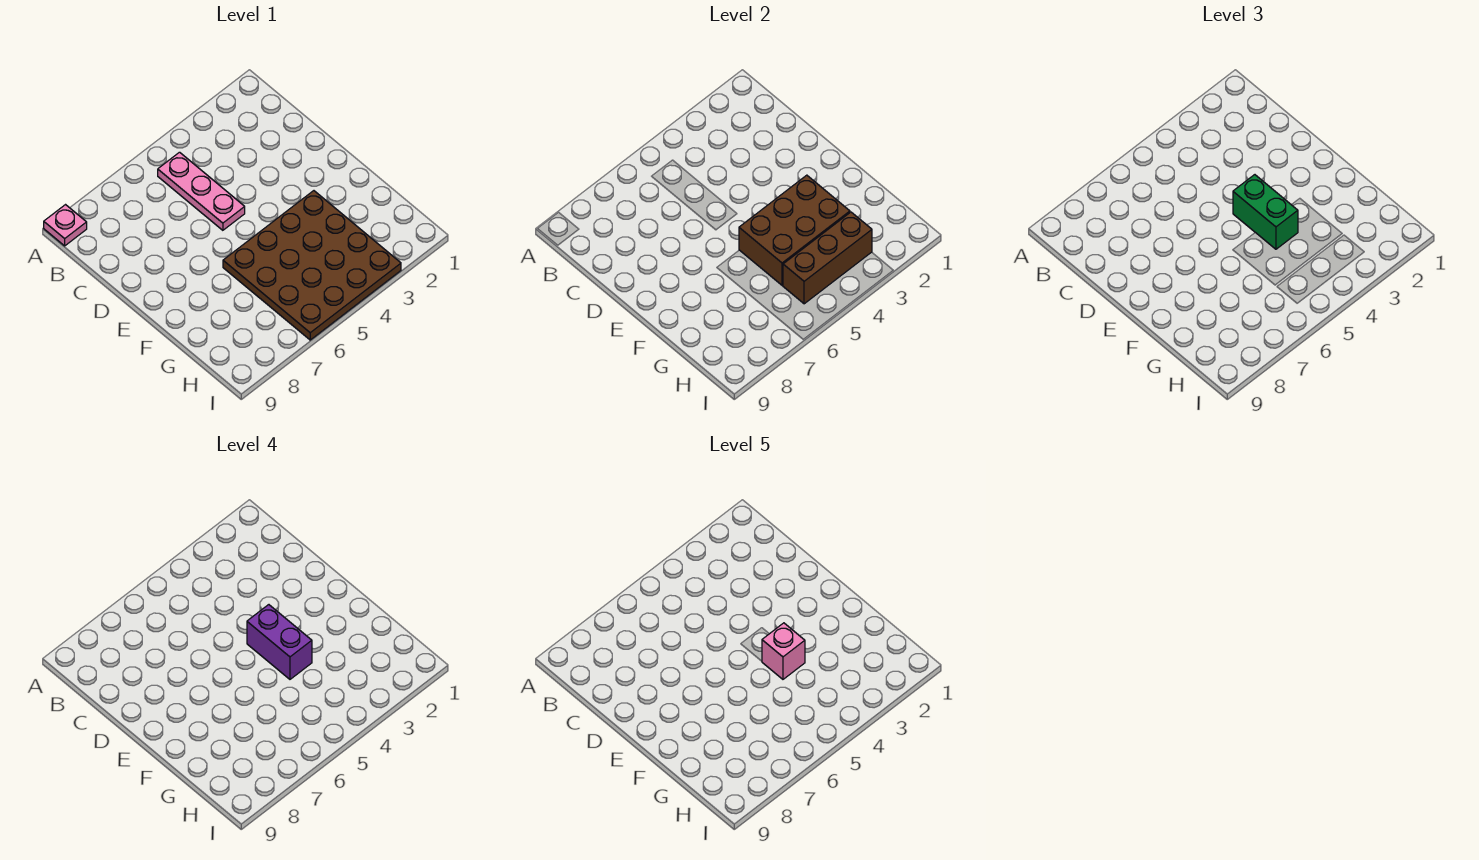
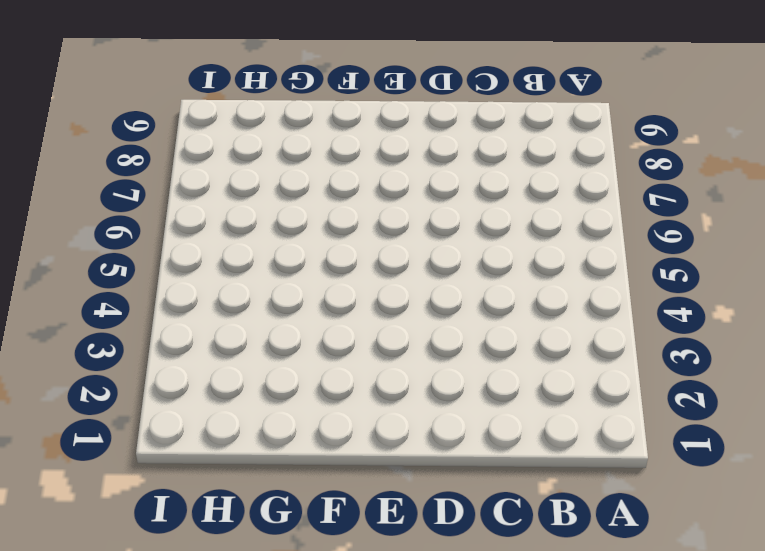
none -> pink 1x1 plate [44,205,87,246]
none -> pink 1x3 plate [158,152,245,230]

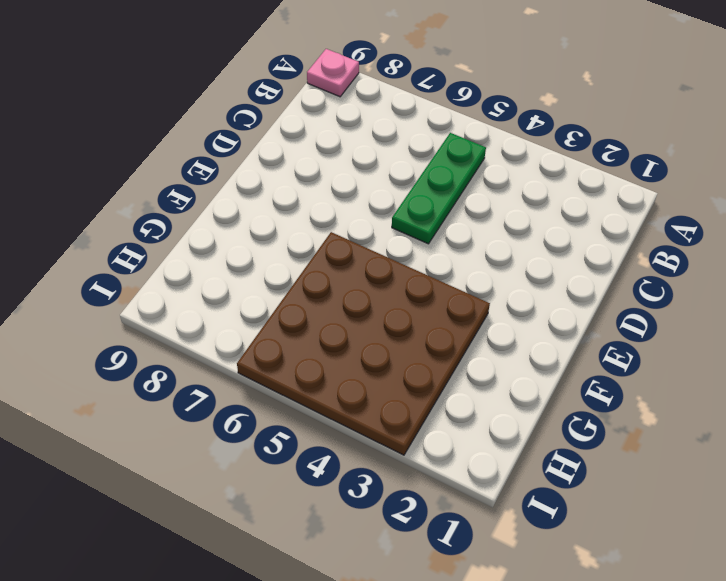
green 1x3 plate [392,133,486,244] -> pink 1x3 plate [158,152,245,230]
none -> brown 2x3 brick [739,175,850,285]
none -> brown 1x3 brick [783,212,872,304]

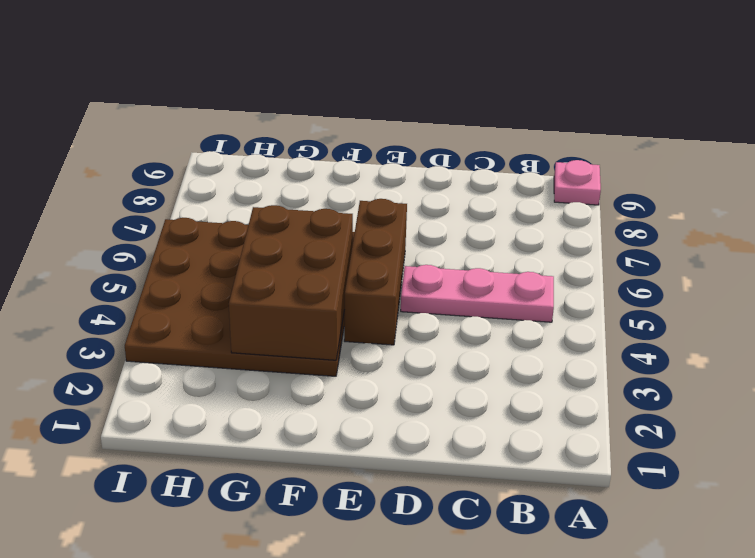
brown 1x3 brick [344,199,407,345] -> brown 1x3 brick moved to [783,212,872,304]
none -> green 1x2 brick [1233,175,1298,249]
none -> purple 1x2 brick [247,605,312,679]

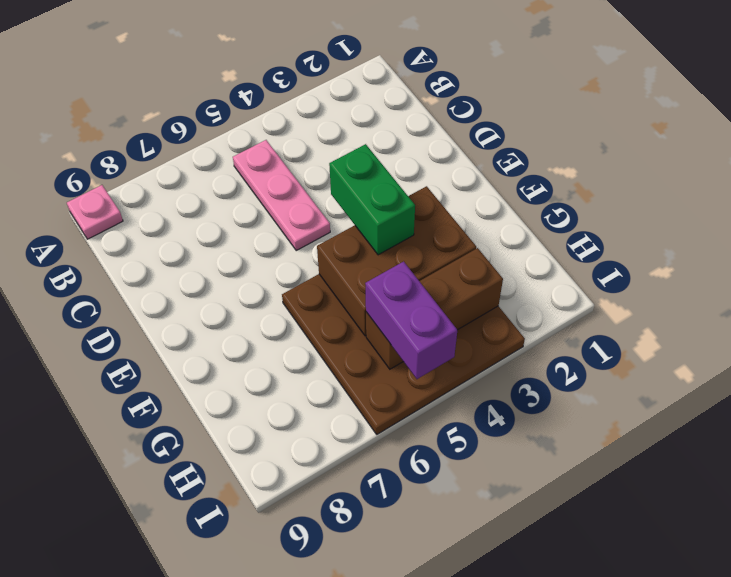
purple 1x2 brick [365,261,457,379] -> purple 1x2 brick moved to [247,605,312,679]
none -> pink 1x1 brick [762,623,805,679]

